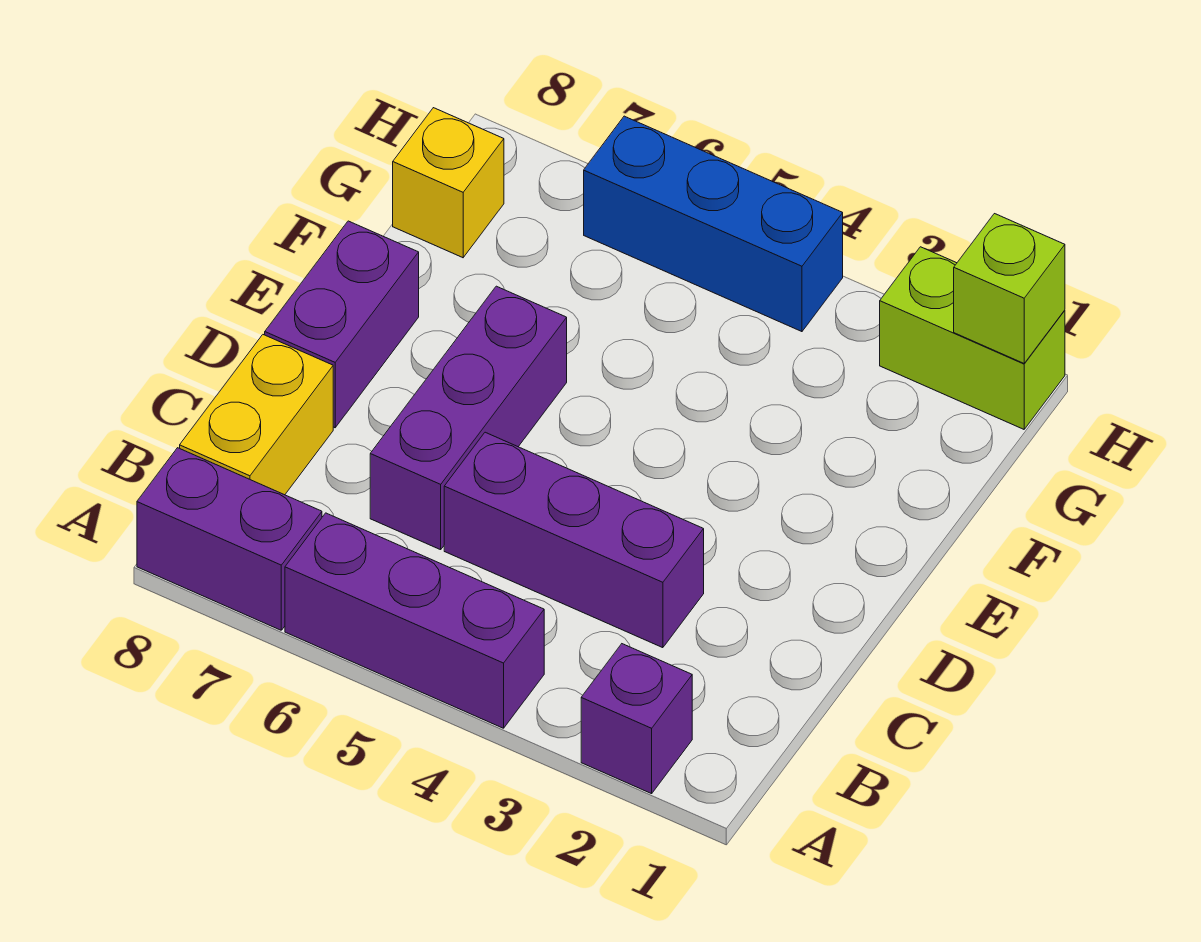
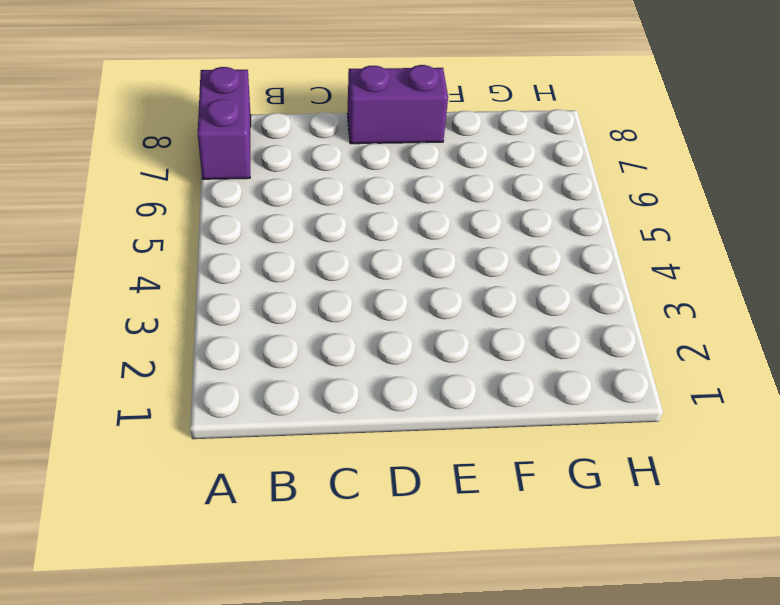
none -> purple 1x1 brick [581,644,692,794]
none -> purple 1x3 brick [285,513,544,728]

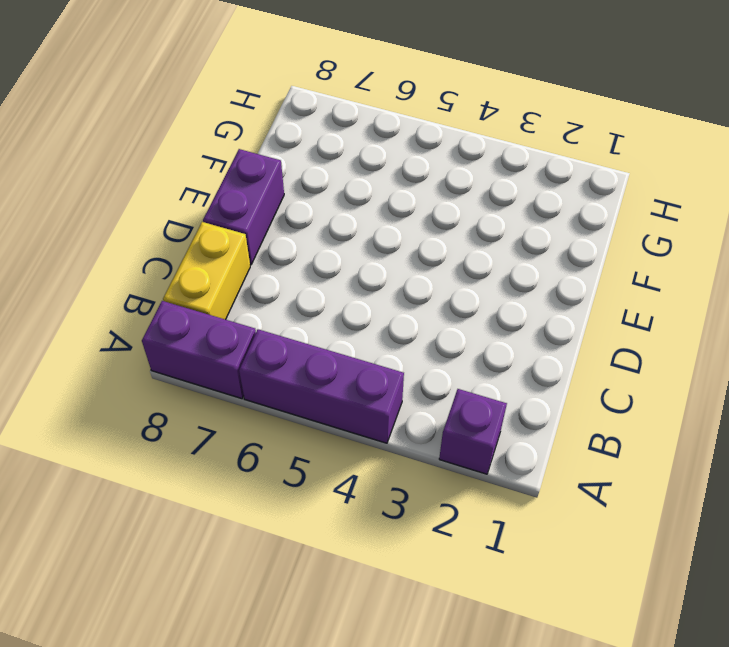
none -> purple 1x3 brick [444,432,704,648]
none -> purple 1x3 brick [370,286,567,550]

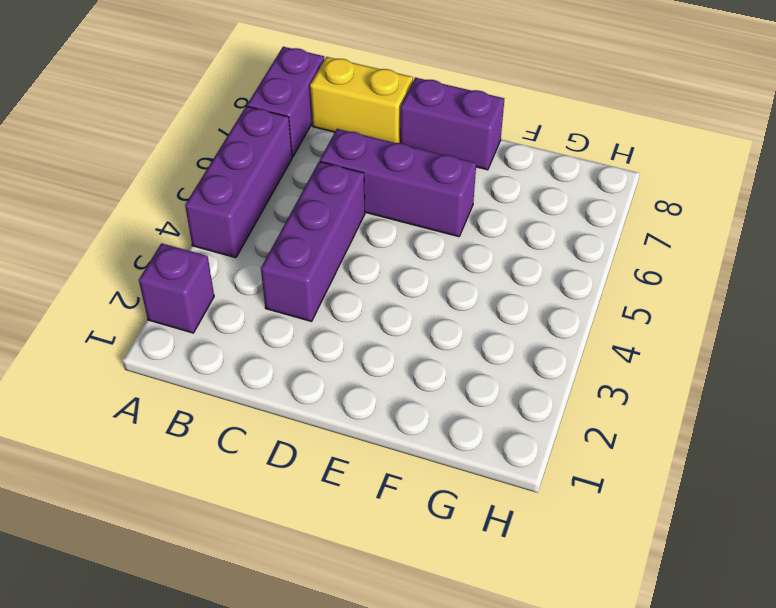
none -> yellow 1x1 brick [393,108,504,258]
none -> lime 1x2 brick [880,247,1065,429]

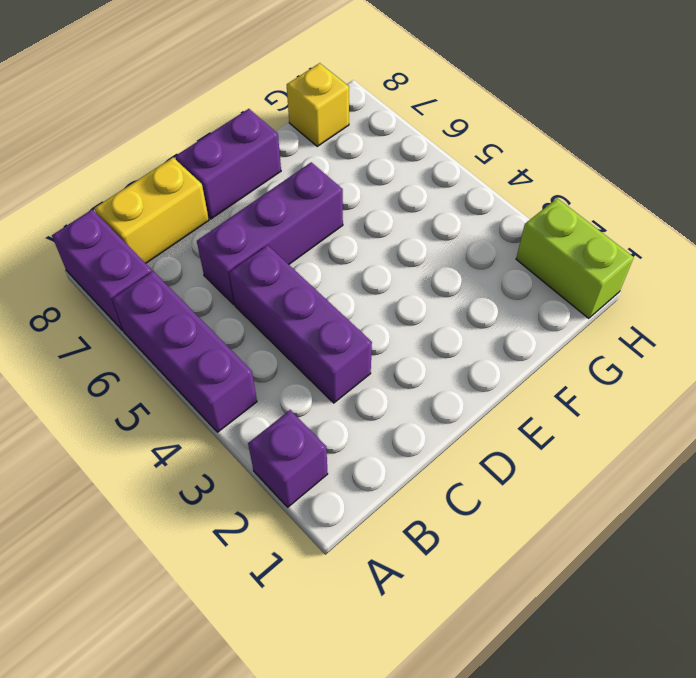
none -> blue 1x3 brick [584,116,843,332]
none -> lime 1x1 brick [954,214,1065,363]

